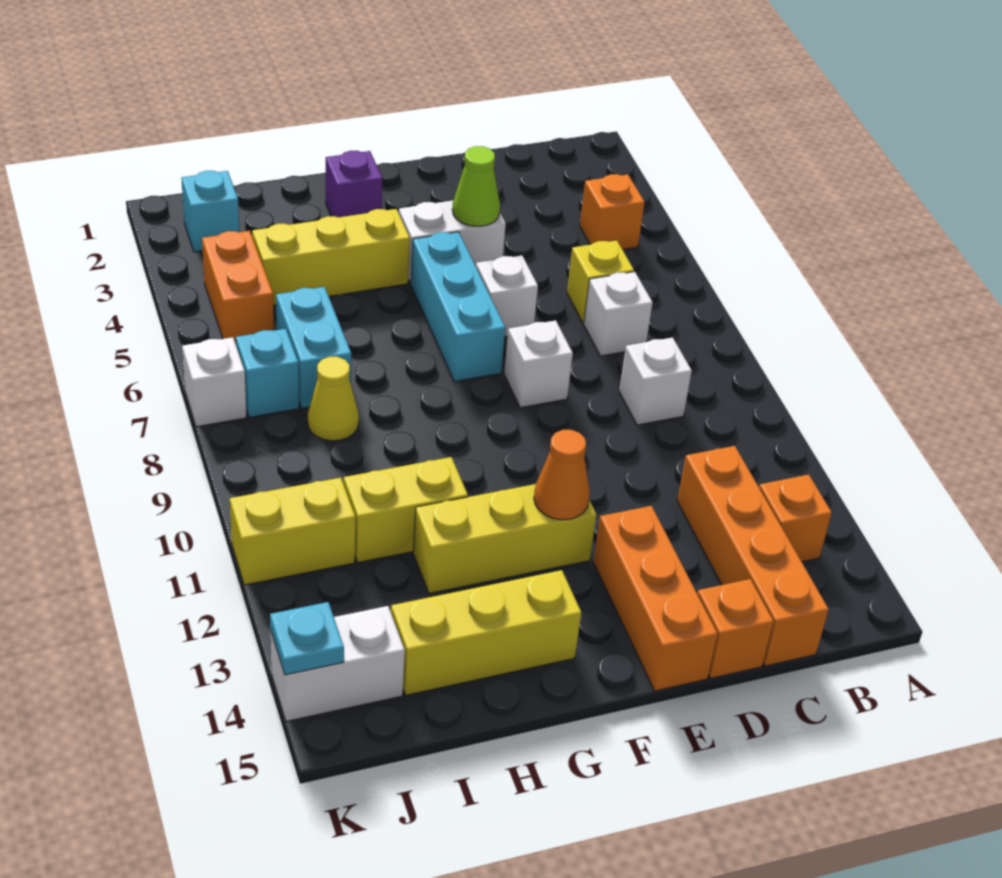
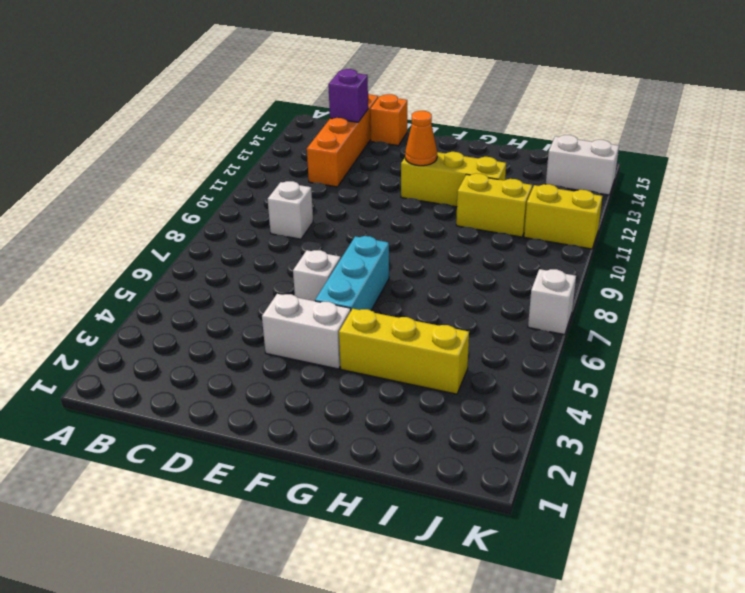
purple 1x1 brick [328,69,368,122] -> purple 1x1 brick moved to [326,151,382,217]
none -> orange 1x1 brick [580,174,645,250]
none -> orange 1x1 brick [759,475,832,562]
none -> yellow 1x1 brick [567,241,634,323]

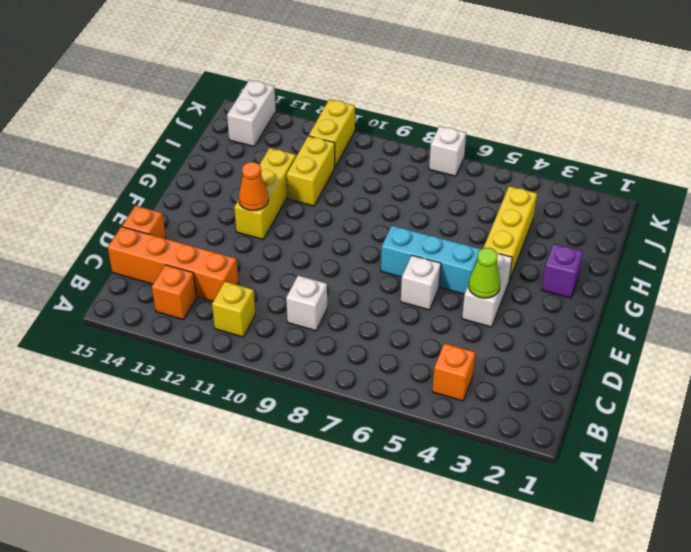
yellow 1x1 brick [212,282,255,337] -> yellow 1x1 brick moved to [567,241,634,323]
none -> white 1x1 brick [584,272,653,356]
none -> white 1x1 brick [504,320,573,408]
none -> orange 1x3 brick [593,506,718,691]

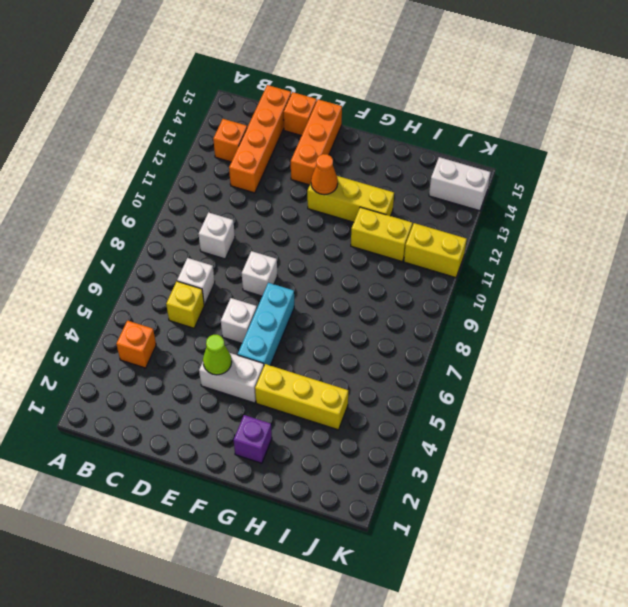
none -> yellow 1x3 brick [391,570,581,695]
none -> cyan 1x2 brick [276,287,351,408]
none -> yellow 1x1 cone [308,357,359,441]

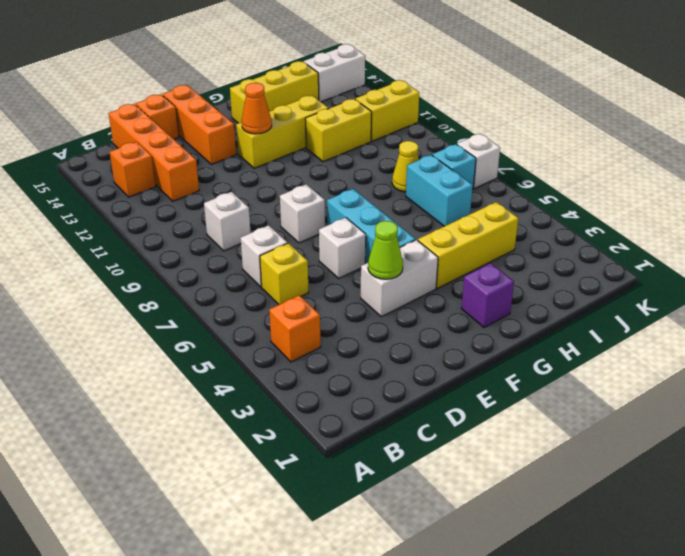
none -> cyan 1x1 brick [182,171,239,252]
none -> orange 1x2 brick [202,231,274,344]
none -> cyan 1x1 plate [270,602,344,675]

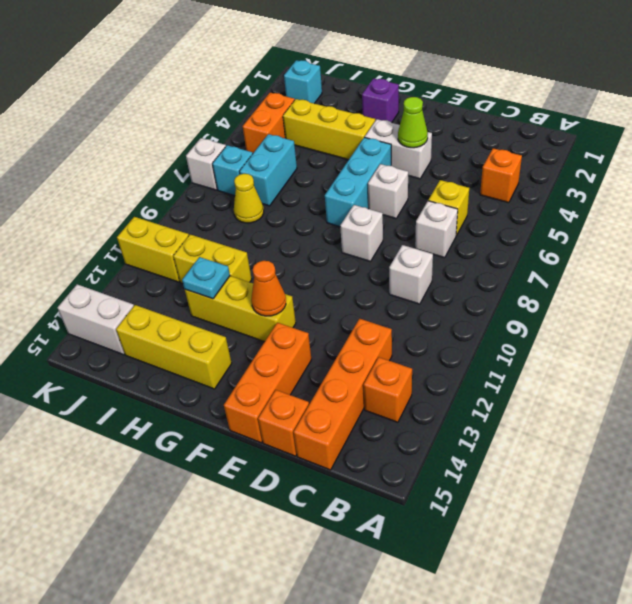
cyan 1x1 plate [182,257,230,299] -> cyan 1x1 plate moved to [270,602,344,675]

